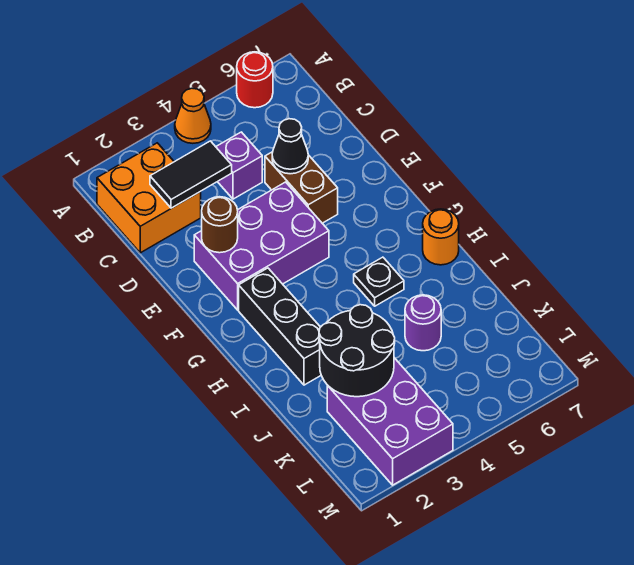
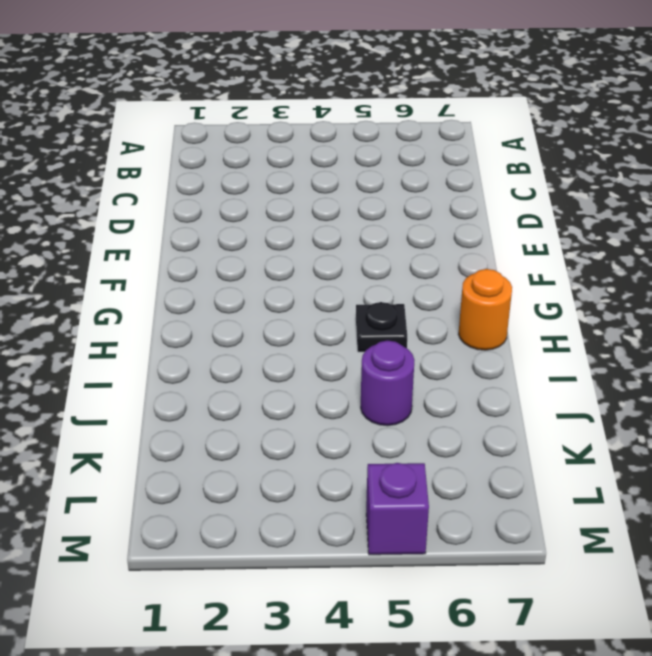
purple 1x1 brick [366,463,429,555] -> purple 1x1 brick moved to [216,132,262,199]
none -> orange 1x1 cone [175,88,211,143]
none -> red 1x1 round brick [237,52,273,108]
none -> orange 2x2 brick [97,143,201,253]

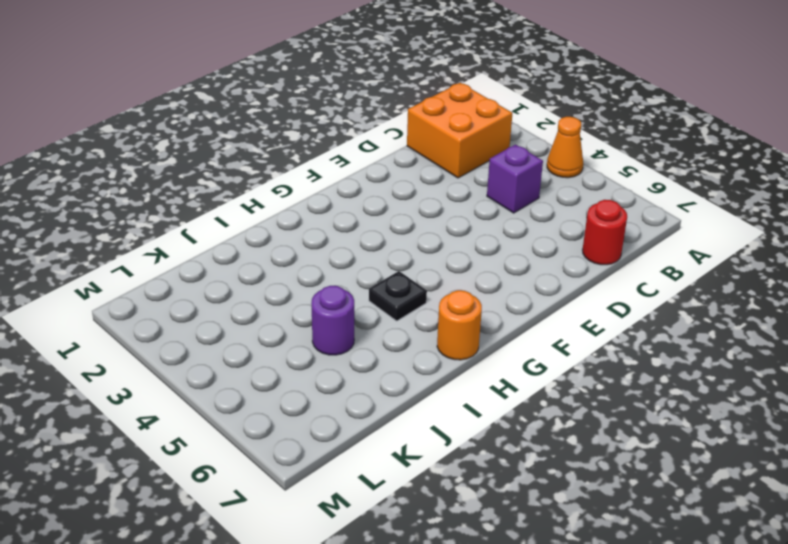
red 1x1 round brick [583,200,627,265] -> red 1x1 round brick moved to [237,52,273,108]
none -> brown 1x2 brick [265,152,338,223]
none -> purple 2x3 brick [194,182,329,310]
none -> black 1x3 brick [239,268,321,385]

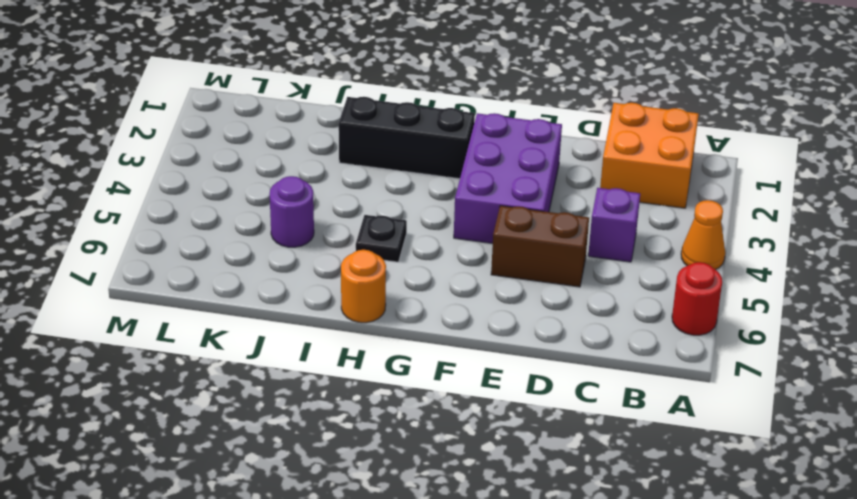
none -> purple 2x3 brick [327,358,453,485]
none -> black 1x2 tile [150,141,232,208]
none -> black 1x1 cone [272,119,308,174]

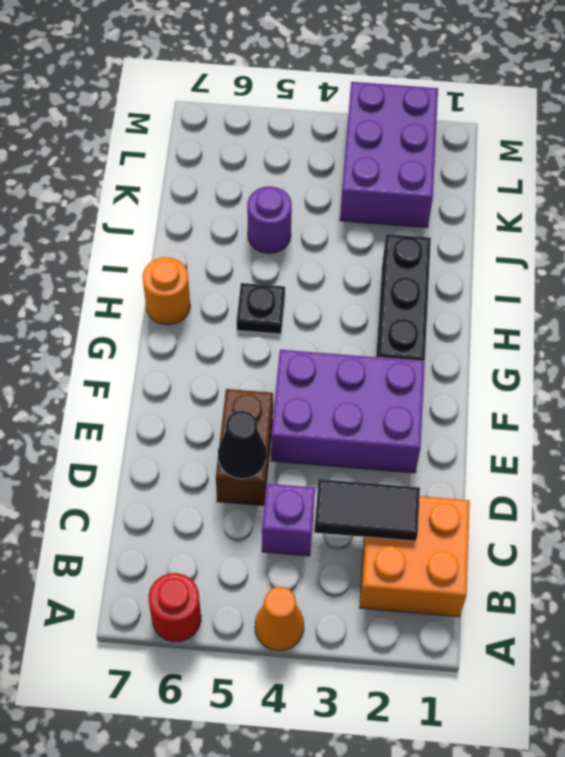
none -> brown 1x1 round brick [202,197,238,253]
none -> black 2x2 round brick [319,305,395,397]

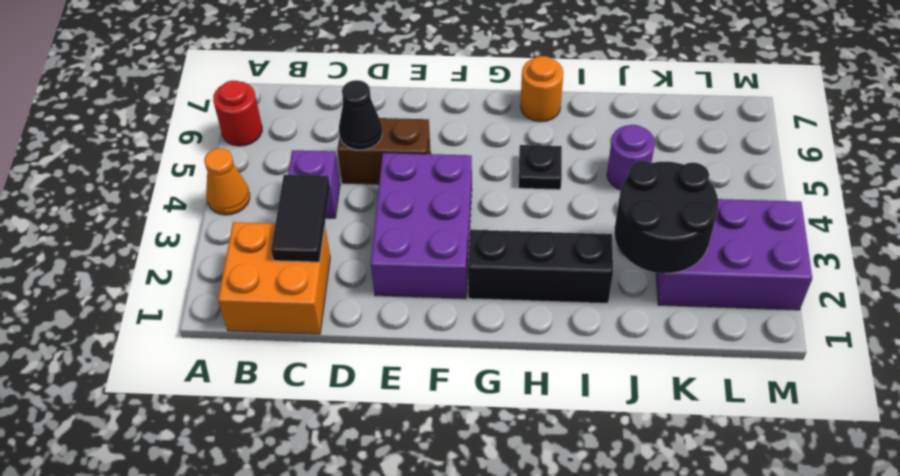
none -> brown 1x1 round brick [202,197,238,253]

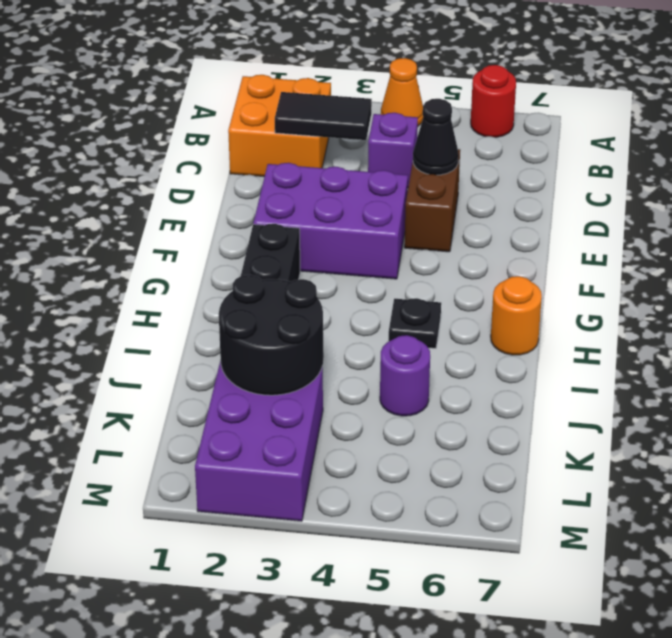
none -> brown 1x1 round brick [202,197,238,253]

